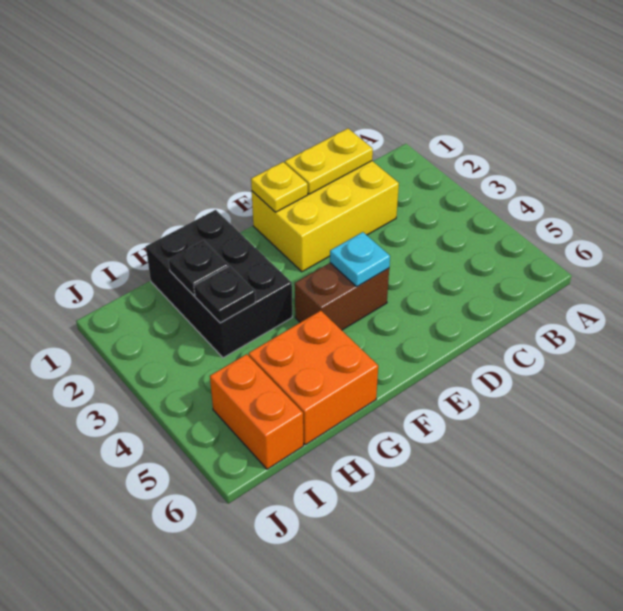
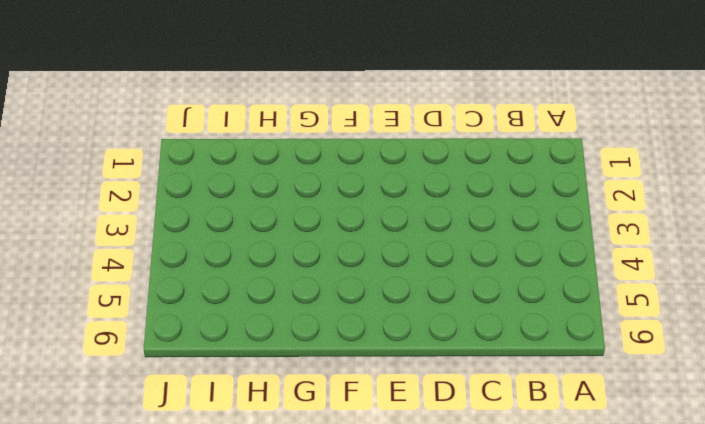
none -> yellow 2x3 brick [252,161,399,272]
none -> brown 1x2 brick [295,263,389,330]

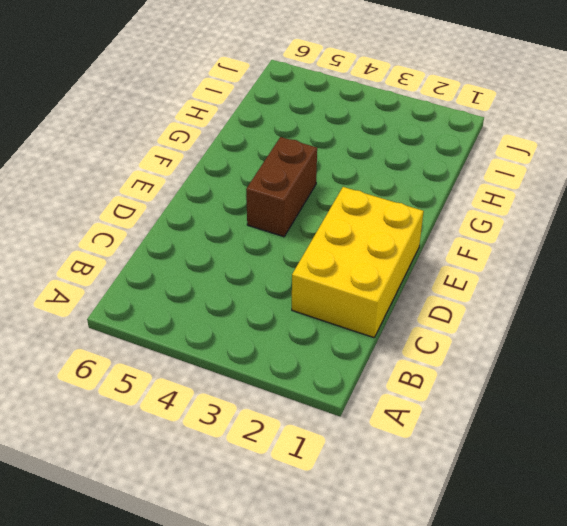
none -> black 2x3 brick [146,210,292,358]
none -> orange 2x2 brick [249,311,378,445]

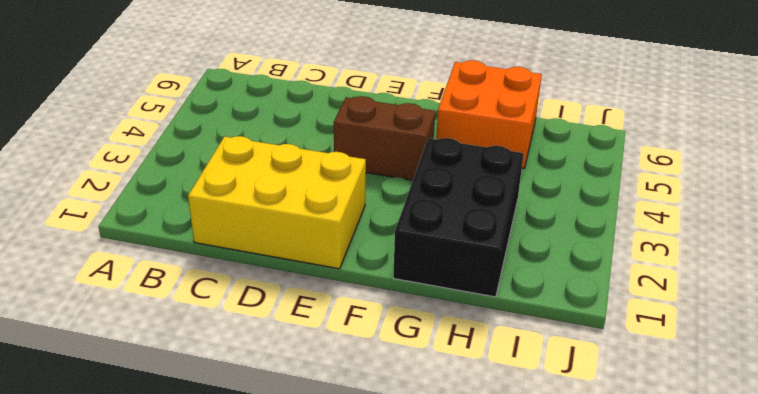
none -> orange 1x2 brick [210,354,303,469]
none -> yellow 1x2 plate [285,129,373,194]

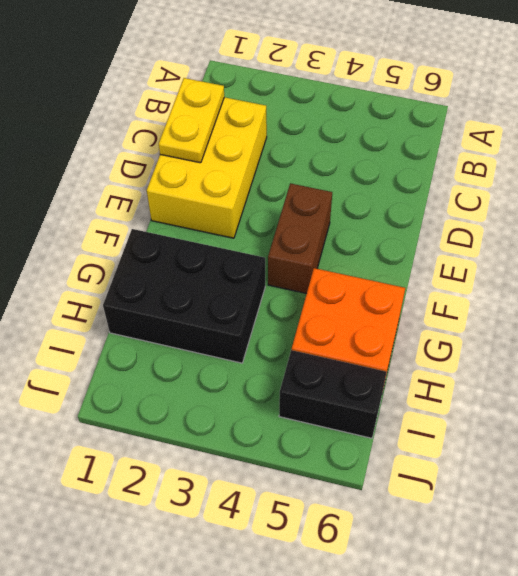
black 1x2 brick [279,350,386,438] -> orange 1x2 brick [210,354,303,469]
none -> yellow 1x1 plate [251,162,308,212]
none -> cyan 1x1 plate [330,232,390,287]

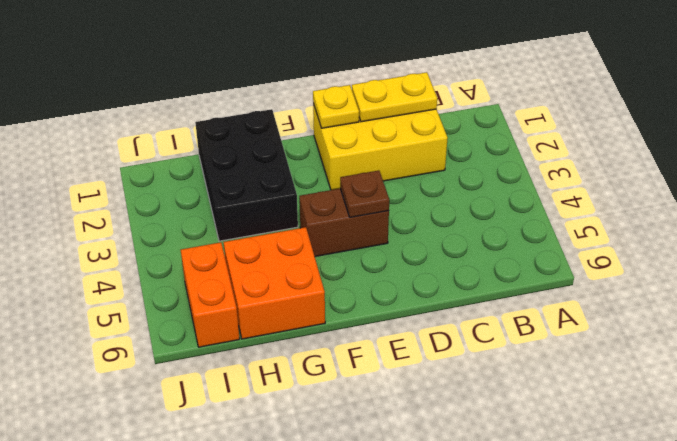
brown 1x1 plate [340,170,389,217] -> cyan 1x1 plate [330,232,390,287]
none -> black 1x1 plate [169,240,228,296]
none -> black 1x1 plate [194,266,256,323]

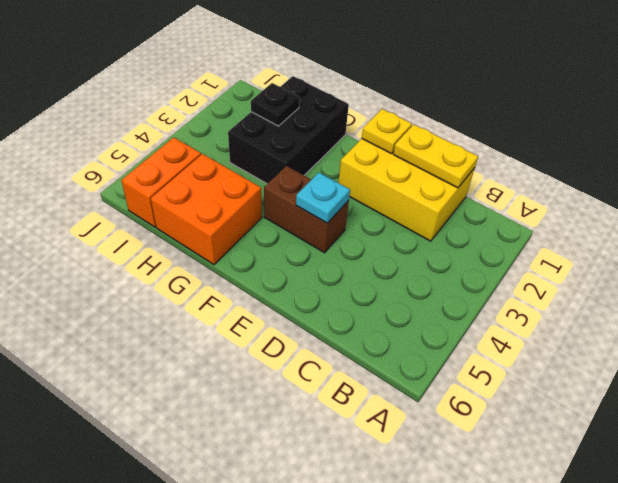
none -> black 1x1 plate [194,266,256,323]

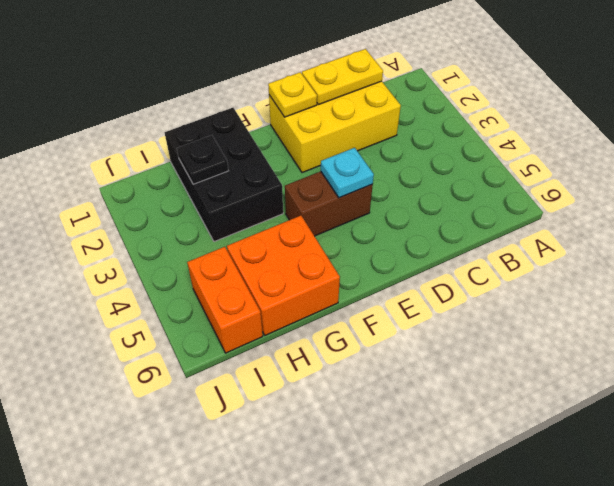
none -> black 1x1 plate [194,266,256,323]

